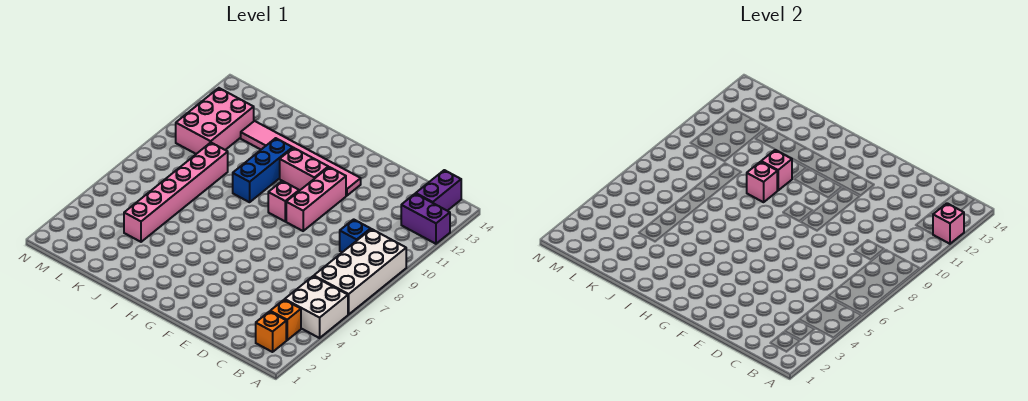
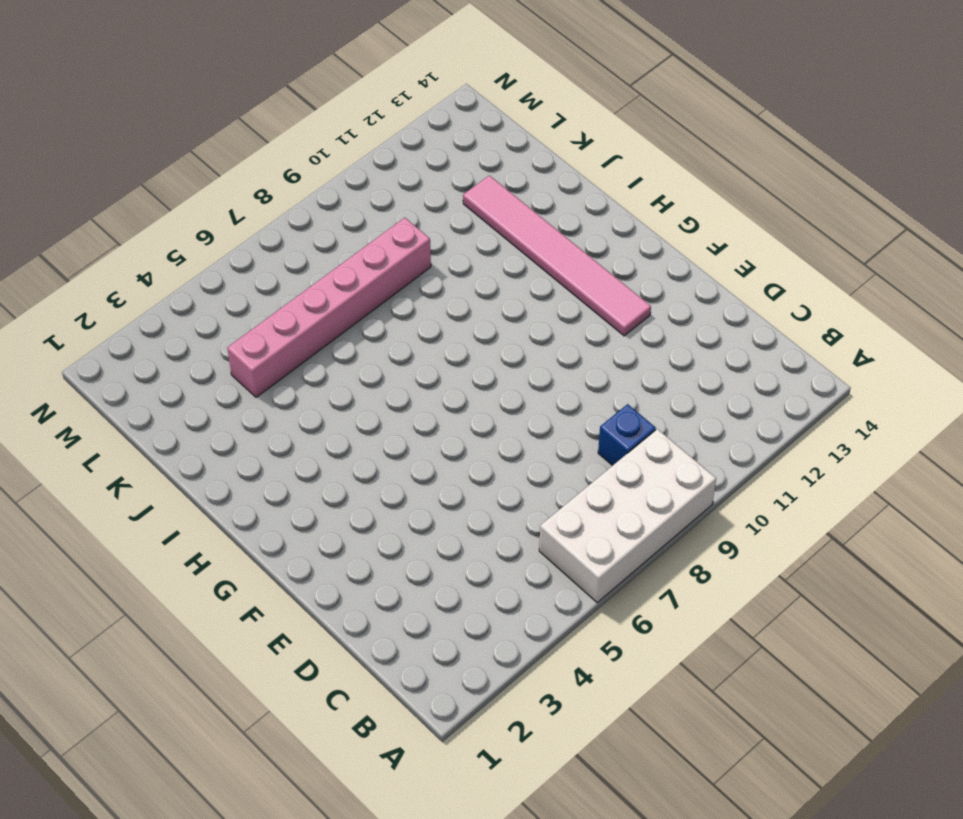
none -> white 2x2 brick [285,276,348,338]
none -> purple 1x2 brick [401,194,450,244]
none -> orange 1x1 brick [256,311,286,352]

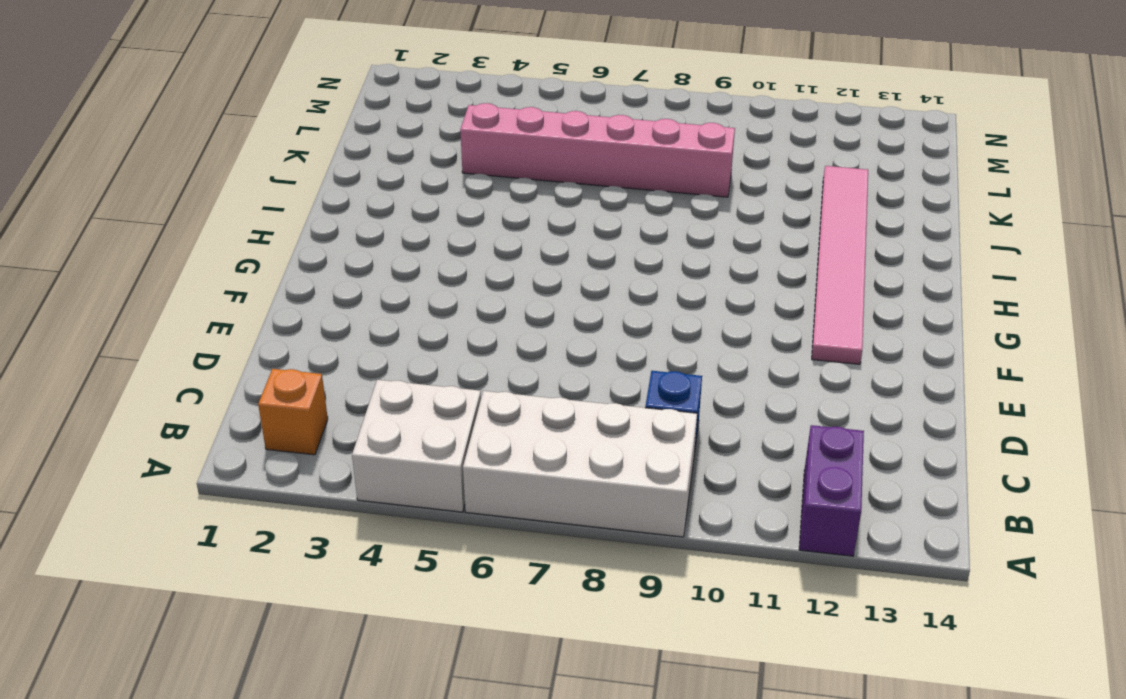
none -> orange 1x1 brick [270,300,301,340]
none -> purple 1x2 brick [416,170,461,211]
none -> pink 1x3 brick [286,167,346,231]

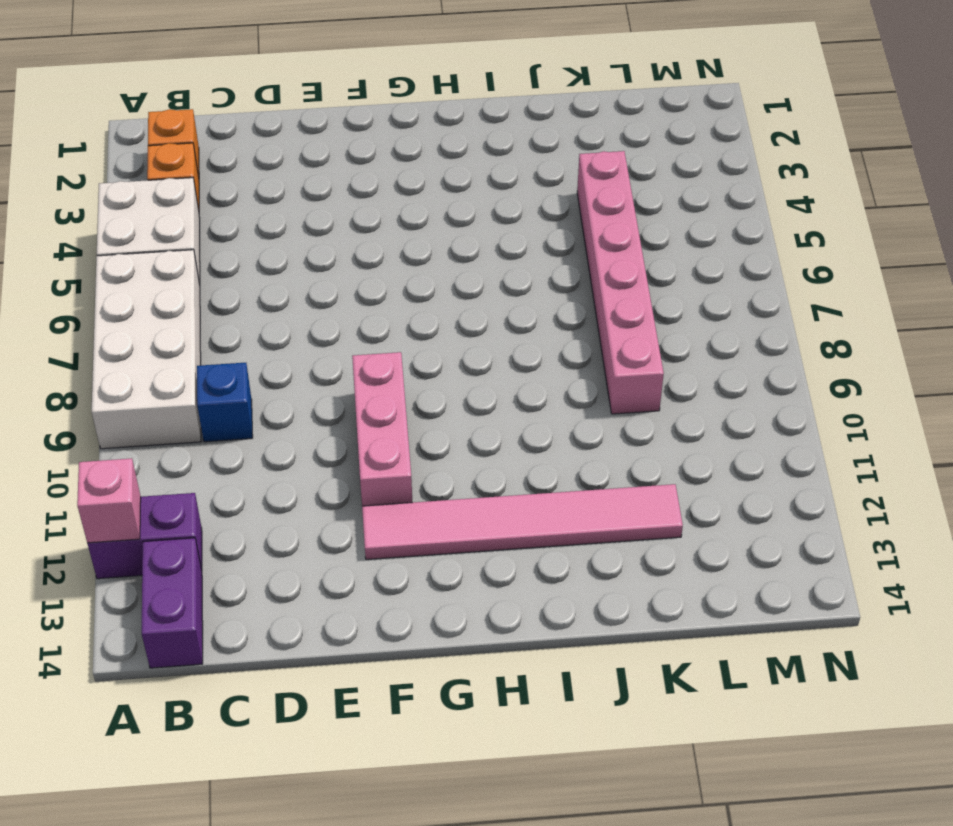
none -> pink 1x1 brick [268,181,299,221]
none -> pink 1x2 brick [280,148,328,190]
none -> blue 1x3 brick [233,138,293,202]

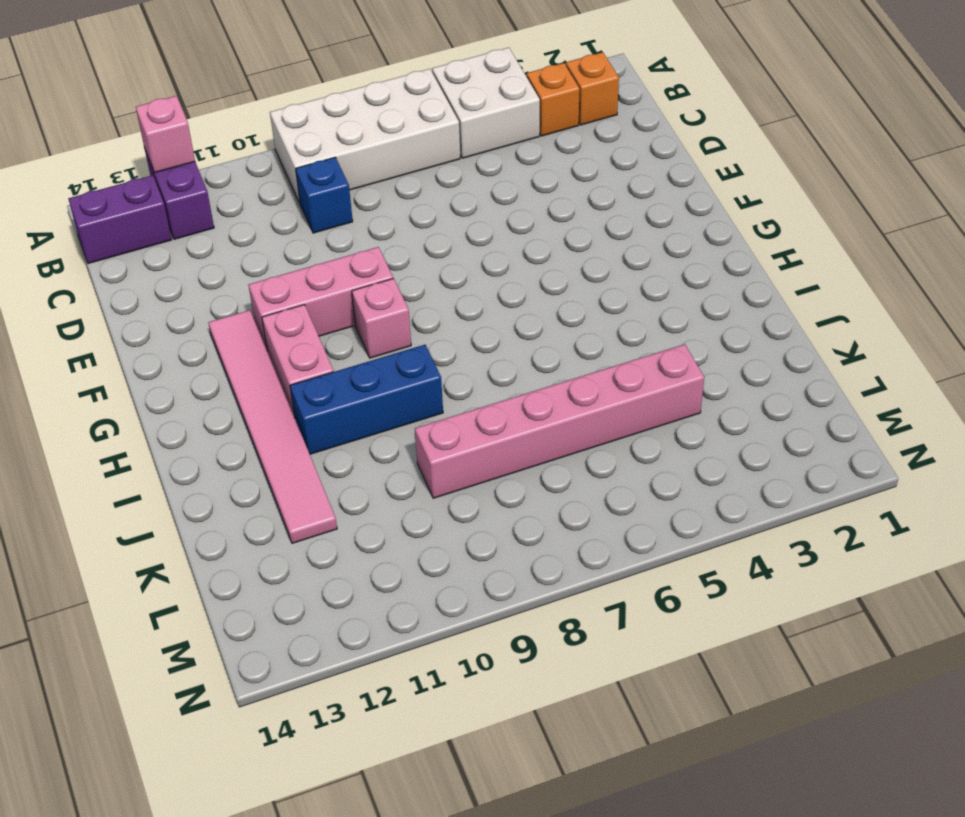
none -> pink 2x3 brick [176,88,254,154]
none -> pink 1x1 brick [747,162,778,202]
none -> pink 1x1 brick [761,150,792,190]

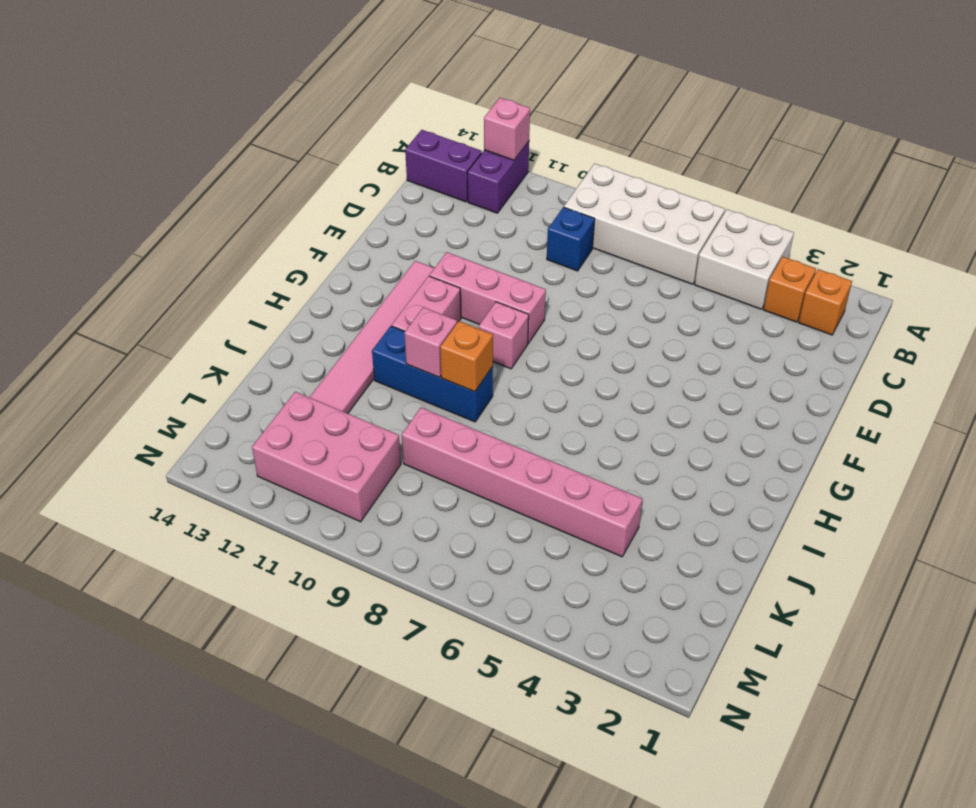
orange 1x1 brick [440,321,493,392] -> pink 1x1 brick [747,162,778,202]

